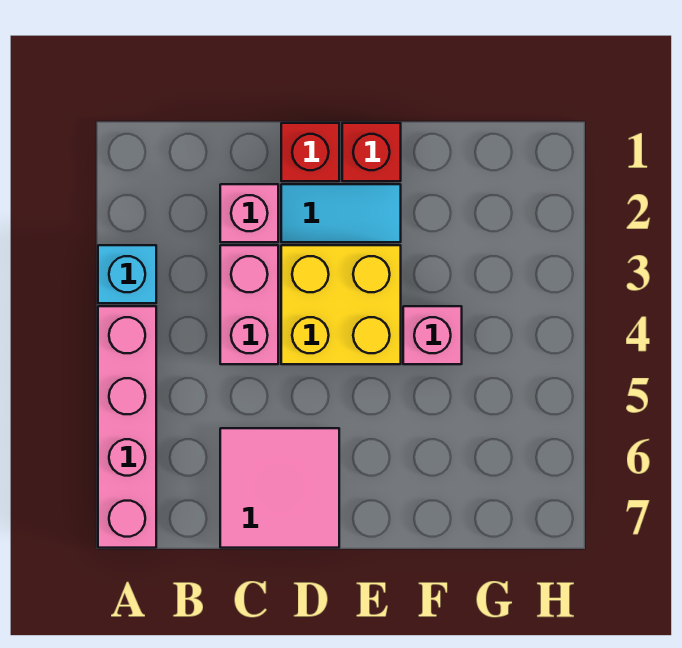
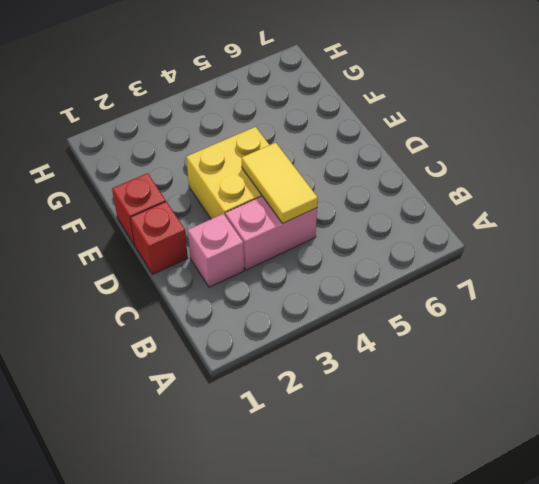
yellow 1x2 tile [242,143,318,223] -> none
none -> cyan 1x1 brick [98,245,156,303]
none -> pink 1x4 brick [98,306,156,548]

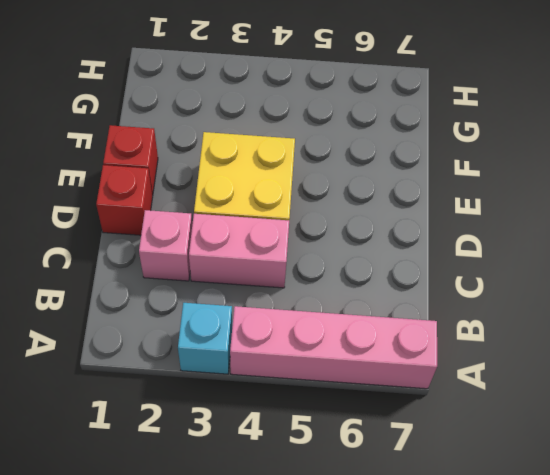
none -> pink 2x2 tile [220,428,339,548]
none -> cyan 1x2 tile [281,184,401,242]

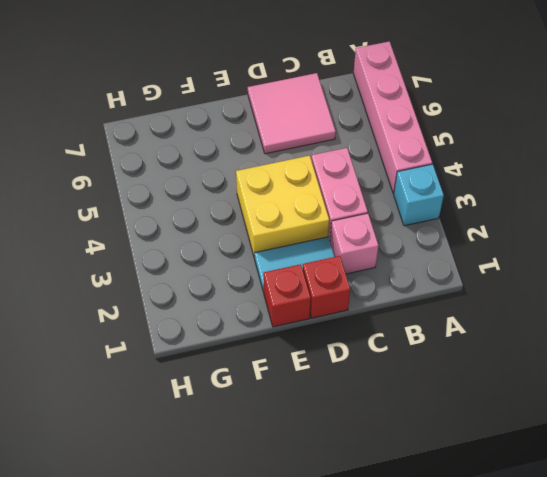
none -> pink 1x1 brick [403,306,462,364]

